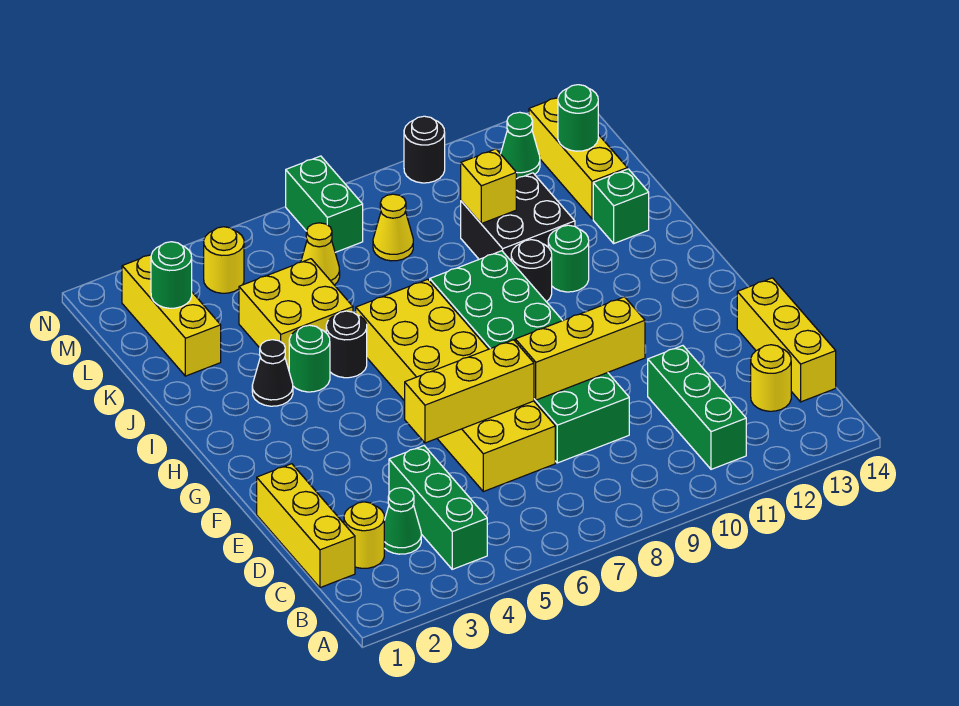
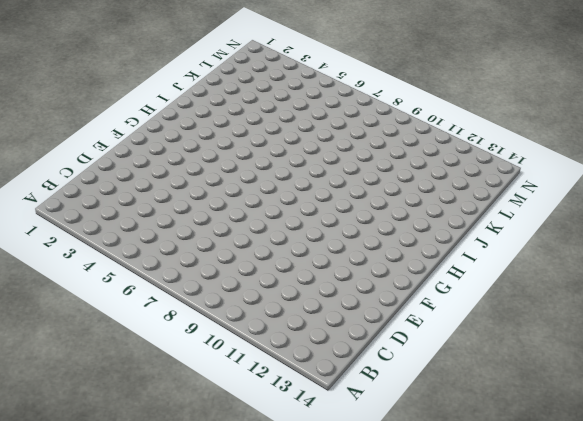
none -> green 1x3 brick [389,446,487,569]
none -> green 1x3 brick [648,346,746,469]
none -> yellow 1x3 brick [257,464,355,588]
none -> yellow 1x1 round brick [344,502,384,568]

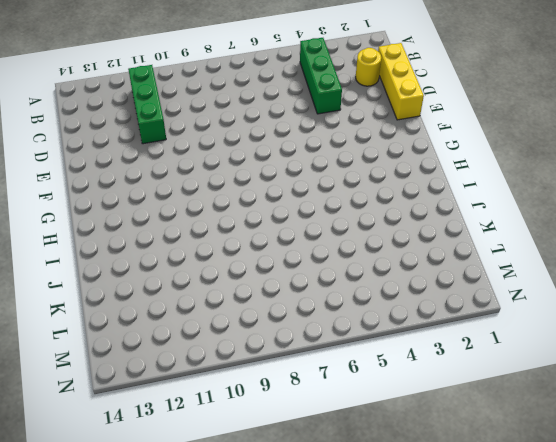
none -> green 1x1 cone [384,488,421,554]
none -> yellow 1x1 round brick [751,345,791,411]
none -> yellow 1x3 brick [737,278,836,402]
none -> yellow 2x6 brick [356,279,555,492]

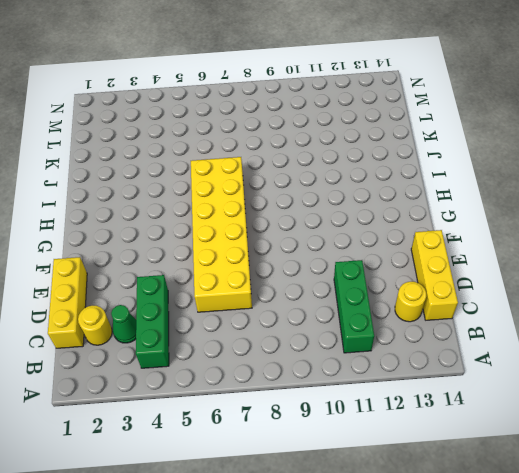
none -> green 2x6 brick [430,251,629,463]
none -> black 1x1 cone [252,340,293,406]
none -> green 1x1 round brick [289,325,330,392]
none -> black 1x1 round brick [326,311,367,378]

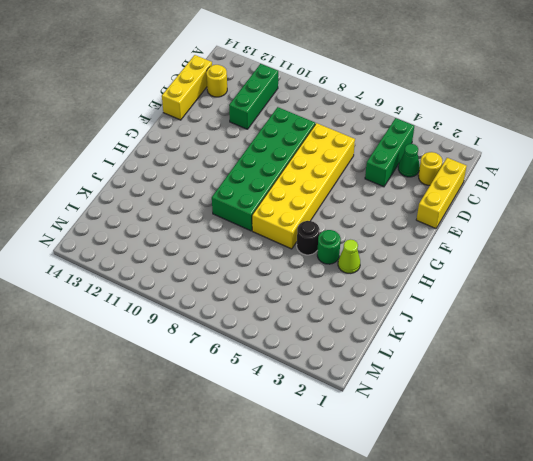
lime 1x1 cone [338,240,360,273] -> black 1x1 cone [252,340,293,406]
none -> black 1x1 round brick [511,240,552,302]
none -> green 1x1 round brick [548,225,589,292]
none -> yellow 2x2 brick [239,259,353,369]
none -> black 2x2 brick [461,173,575,261]

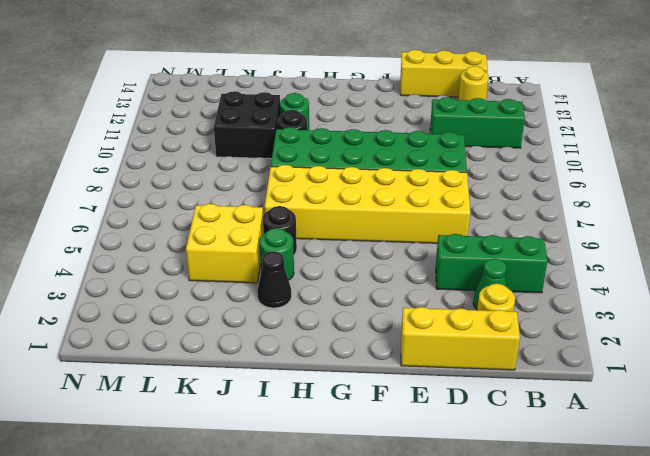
none -> green 1x1 brick [593,169,649,243]
none -> yellow 1x3 brick [122,255,221,376]
none -> yellow 1x3 brick [529,97,627,219]
none -> yellow 1x1 cone [301,223,340,285]

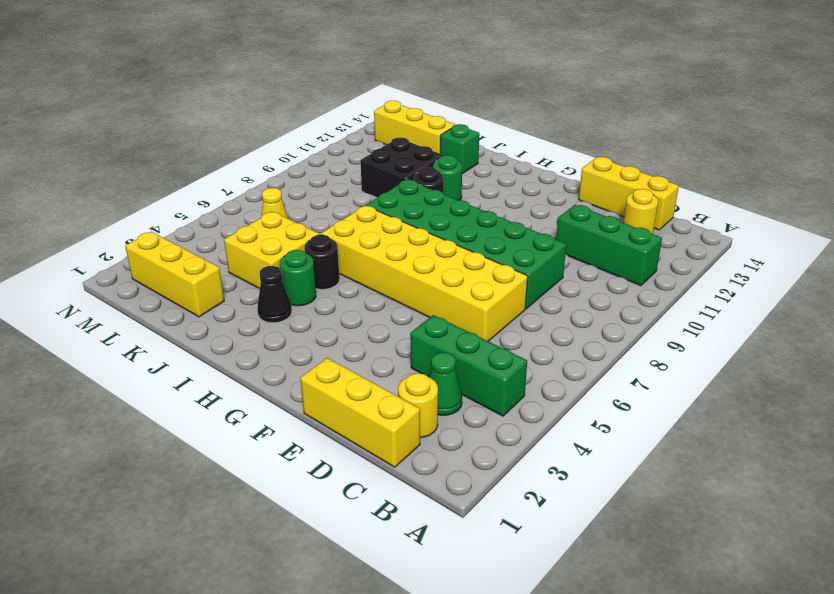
none -> yellow 1x1 cone [373,194,413,261]
none -> yellow 1x1 round brick [204,227,244,293]
none -> green 1x2 brick [286,156,363,252]
none -> green 1x1 cone [501,112,540,179]

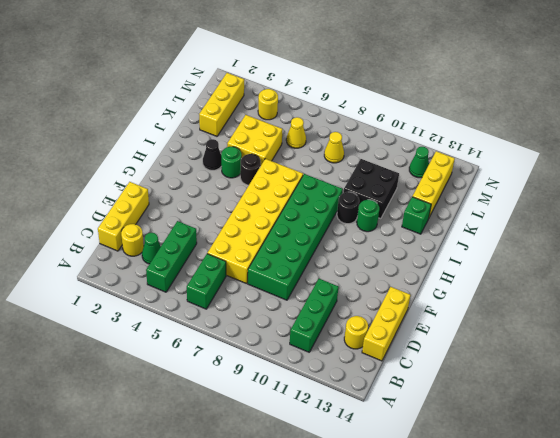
green 1x2 brick [187,254,226,309] -> green 1x2 brick moved to [286,156,363,252]
none -> black 1x1 round brick [404,116,445,183]
none -> yellow 1x3 brick [405,340,534,443]
none -> yellow 1x3 brick [515,297,645,400]
none -> yellow 1x1 brick [461,149,516,224]

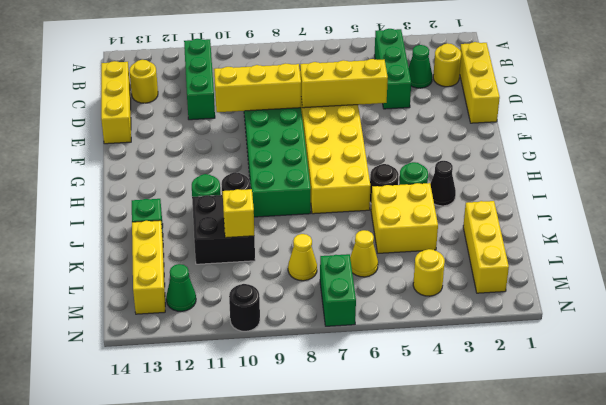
none -> green 1x1 round brick [151,242,192,308]
none -> green 1x1 round brick [558,85,598,151]

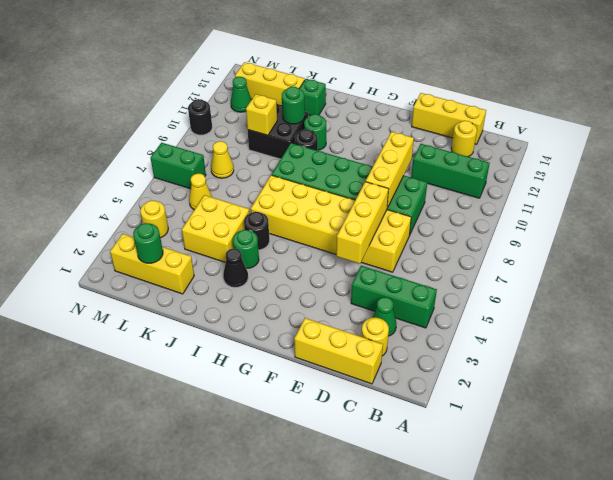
green 1x1 round brick [282,87,305,124] -> green 1x1 round brick moved to [558,85,598,151]

